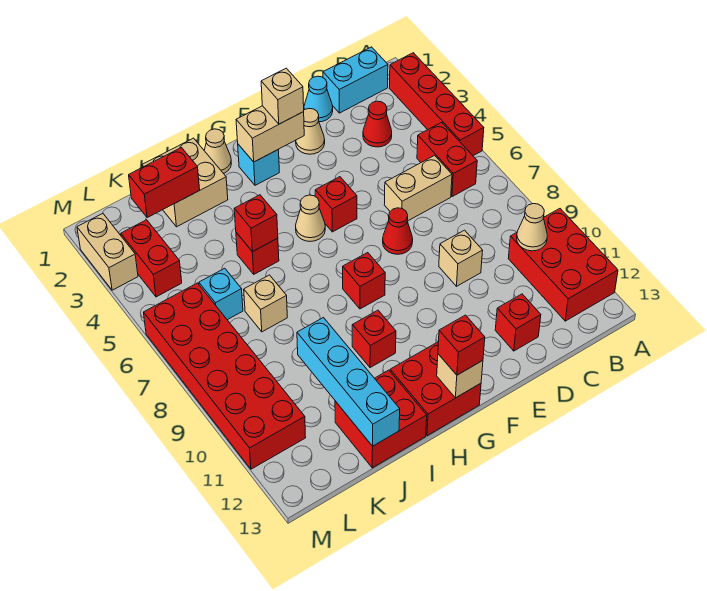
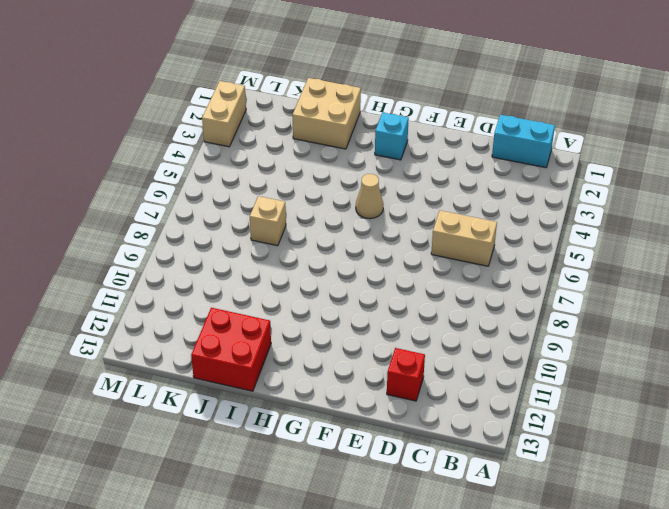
none -> red 1x4 brick [389,53,484,156]
none -> red 2x3 brick [508,209,618,321]
none -> red 1x2 brick [417,122,477,197]
none -> red 1x1 cone [363,101,392,147]

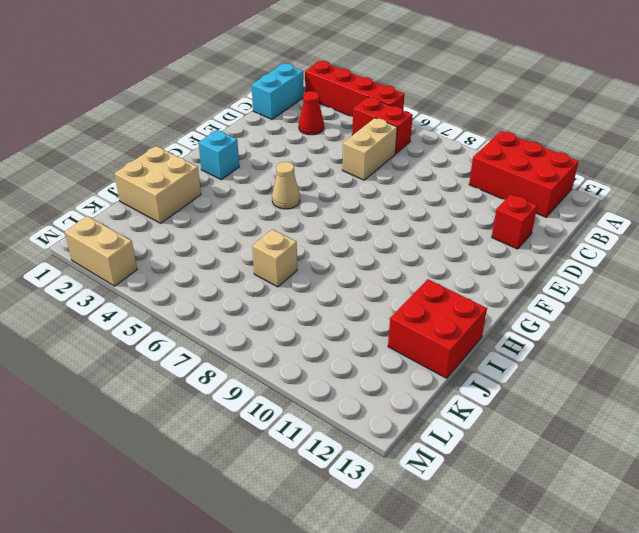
none -> cyan 1x1 cone [304,76,333,122]
none -> tan 1x1 brick [439,230,483,286]
none -> tan 1x1 cone [296,109,325,154]
none -> red 1x1 cone [383,208,413,254]

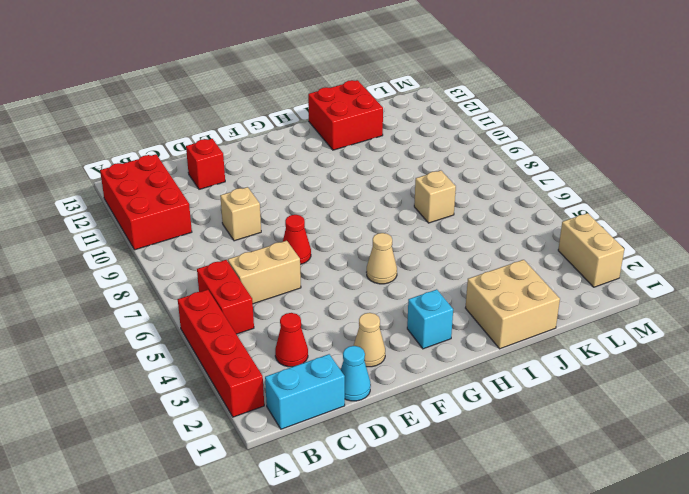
none -> red 1x1 brick [315,177,357,232]
none -> red 1x1 brick [343,253,385,309]
none -> red 2x2 brick [390,342,481,436]
none -> tan 1x1 cone [204,129,231,173]

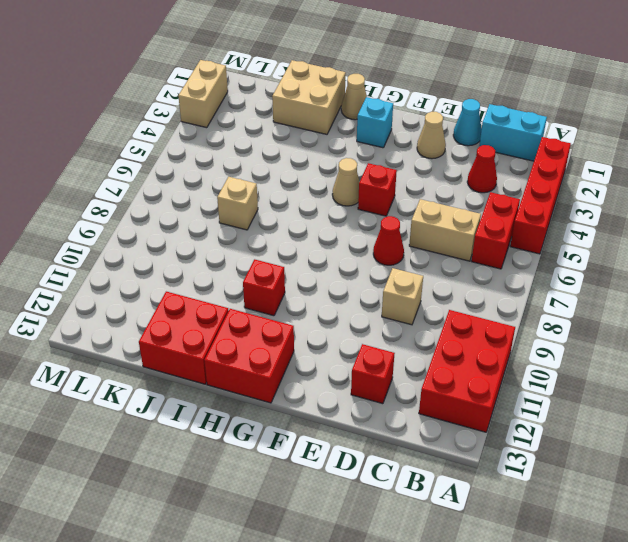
none -> red 1x1 brick [343,253,385,309]
none -> red 1x1 brick [236,233,279,274]
none -> cyan 1x1 brick [199,268,243,320]
none -> red 1x2 brick [121,220,182,297]

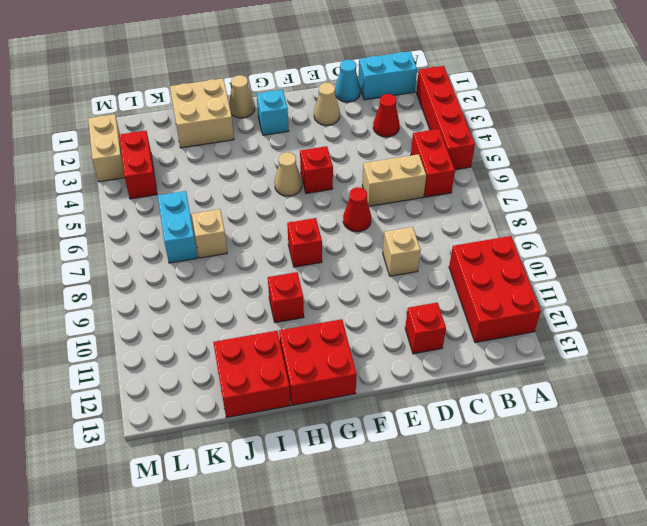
cyan 1x2 brick [158,191,197,263] -> cyan 1x1 brick [199,268,243,320]
none -> red 1x1 brick [236,233,279,274]
none -> red 2x6 brick [144,283,306,469]
none -> tan 1x1 cone [517,204,547,251]
none -> tan 1x2 brick [236,106,304,162]

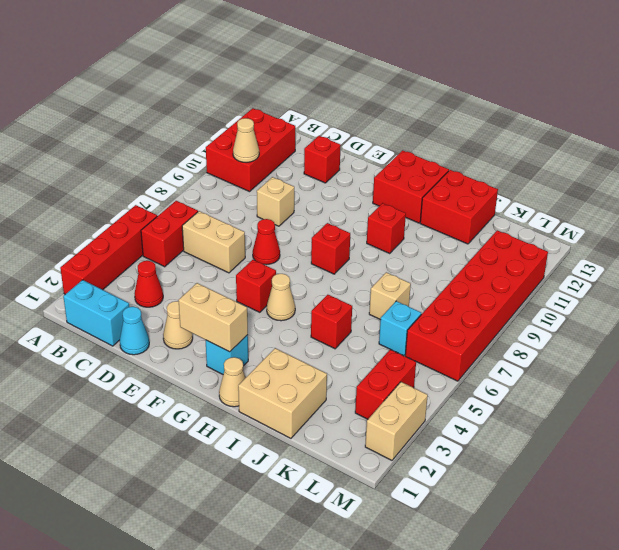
none -> tan 1x1 brick [437,354,483,398]
none -> red 1x1 brick [234,195,278,252]
none -> red 1x2 brick [129,148,200,218]
none -> cyan 1x4 brick [297,318,400,446]

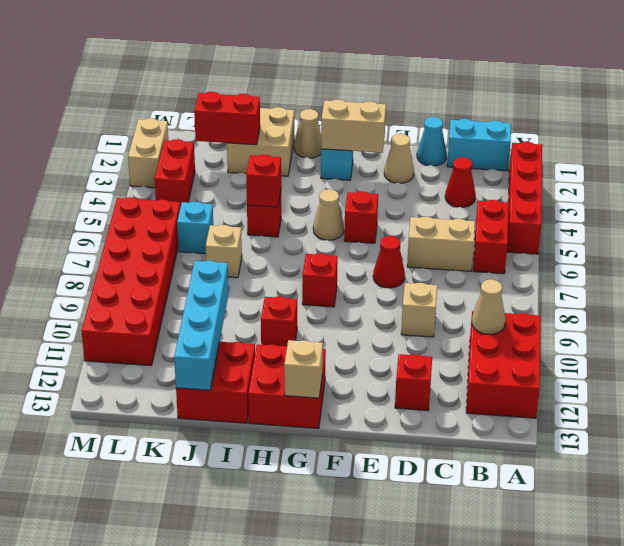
none -> tan 1x1 brick [261,68,304,124]
none -> red 1x1 brick [438,315,485,375]

